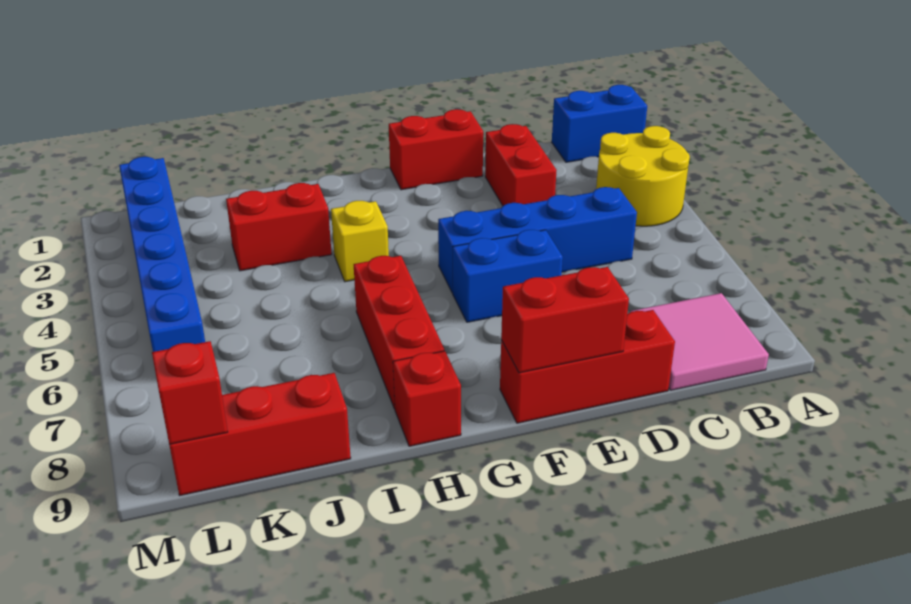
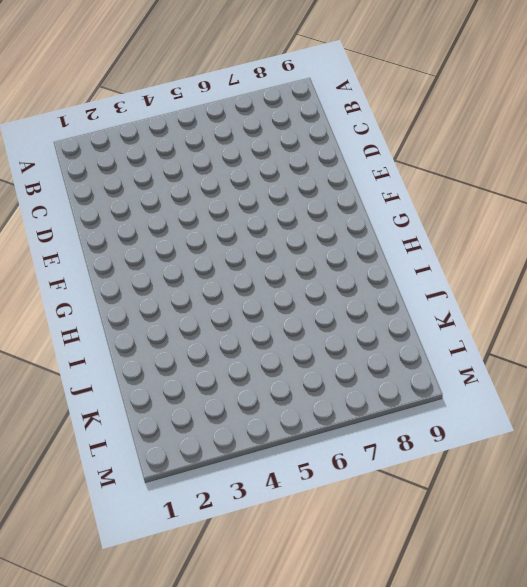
none -> blue 1x2 brick [552,85,647,162]
none -> yellow 2x2 round brick [596,126,690,226]
none -> pink 2x2 tile [630,293,769,390]

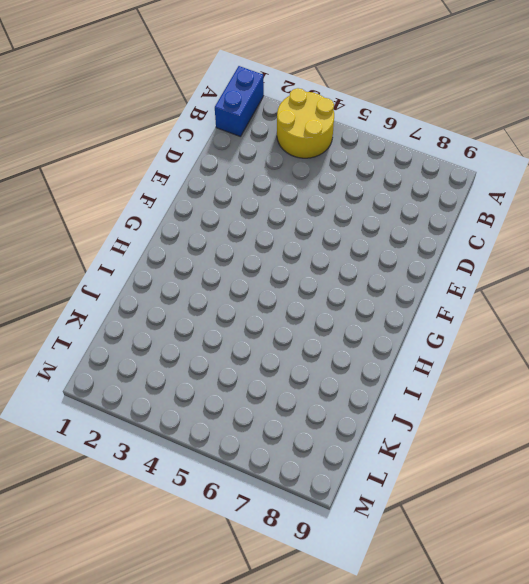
none -> pink 2x2 tile [630,293,769,390]
none -> blue 1x4 brick [438,187,637,293]
none -> red 1x2 brick [485,124,557,206]

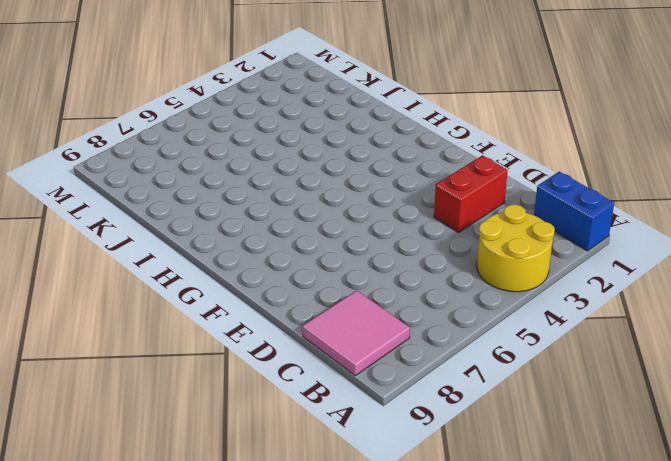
none -> blue 1x4 brick [438,187,637,293]
none -> red 1x3 brick [500,310,675,423]
none -> red 1x2 brick [389,109,483,190]

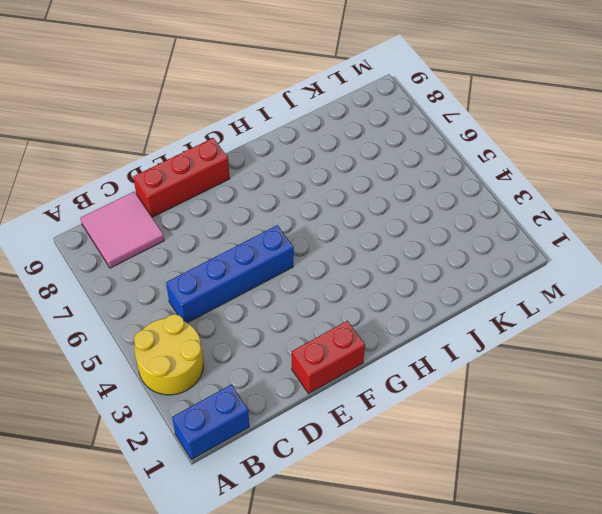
none -> red 1x2 brick [485,124,557,206]
none -> blue 1x2 brick [453,230,563,322]
none -> yellow 1x1 brick [331,201,389,282]

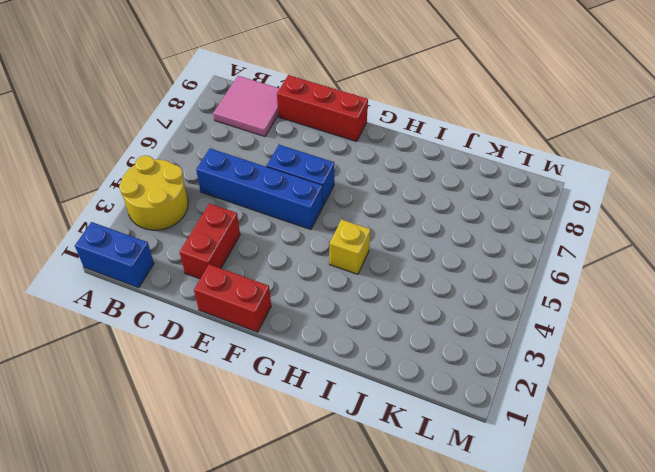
none -> red 1x3 brick [354,256,444,409]
none -> red 1x1 brick [393,351,461,446]
none -> red 1x2 brick [226,183,332,271]

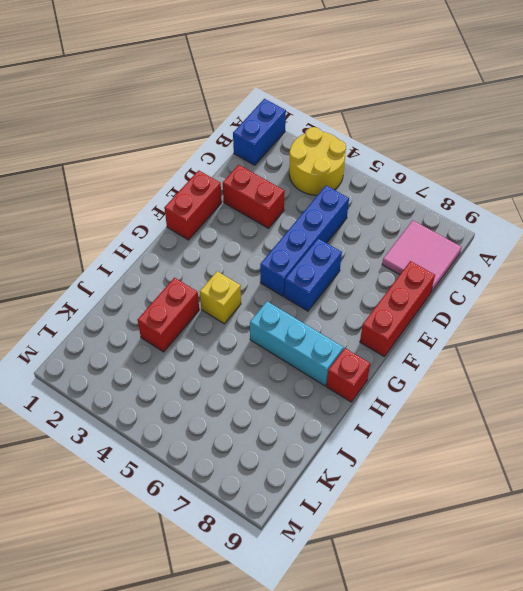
cyan 1x3 brick [250,301,343,386] -> red 1x3 brick [354,256,444,409]
none -> red 1x3 brick [169,373,351,495]
none -> blue 1x6 brick [119,157,205,352]
none -> red 1x2 brick [501,267,629,373]

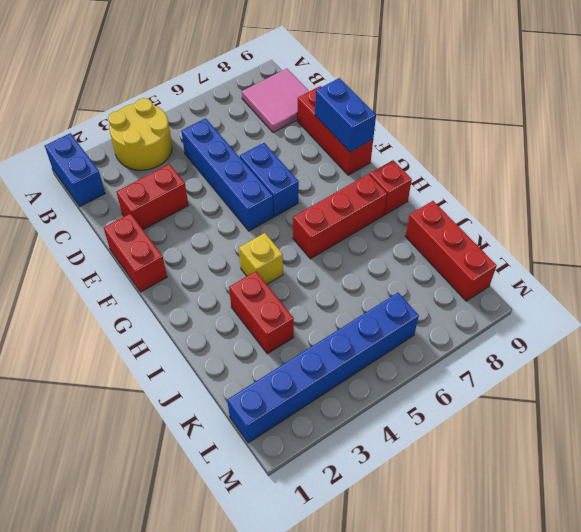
blue 1x2 brick [315,78,376,152] -> red 1x2 brick [501,267,629,373]
none -> red 1x1 brick [152,341,228,444]

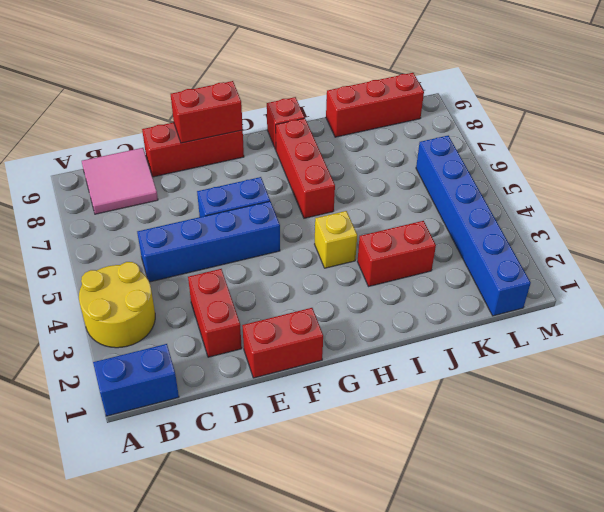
none -> red 1x1 brick [152,341,228,444]

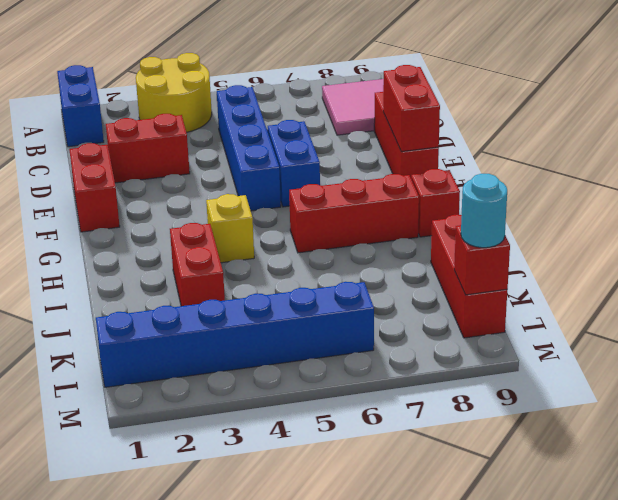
cyan 1x1 round brick [461,174,507,248] -> none

